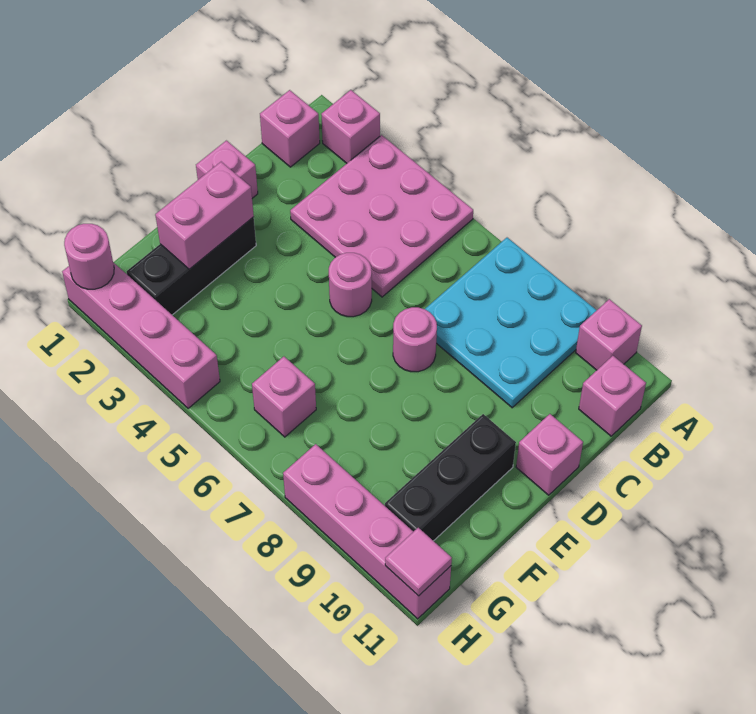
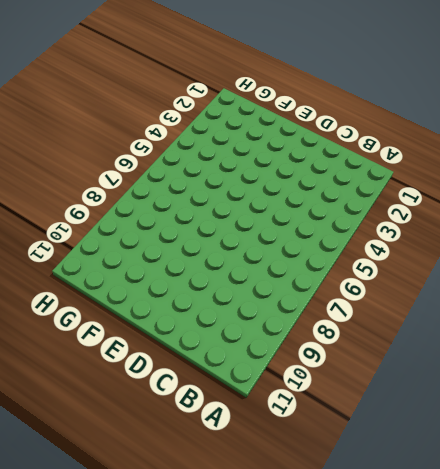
none -> pink 1x1 brick [321,90,380,163]
none -> pink 3x3 plate [290,135,473,297]
none -> cyan 3x3 plate [425,238,597,408]

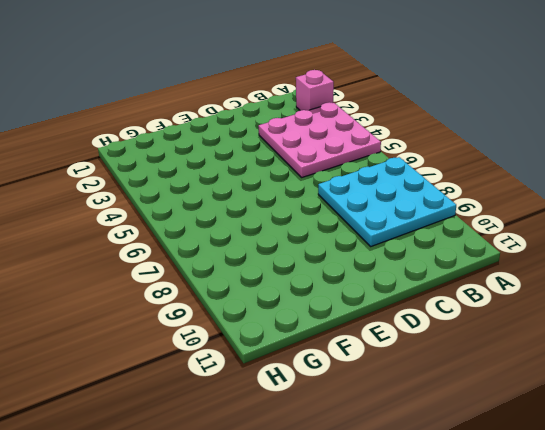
none -> pink 1x1 brick [576,299,642,370]
none -> pink 1x1 brick [260,90,320,167]
none -> pink 1x1 brick [579,356,646,436]

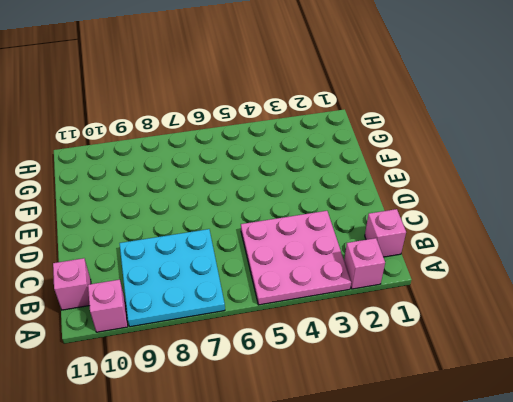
none -> pink 1x1 brick [196,141,258,198]
none -> pink 1x1 round brick [329,253,372,317]
none -> pink 1x1 round brick [393,307,437,372]

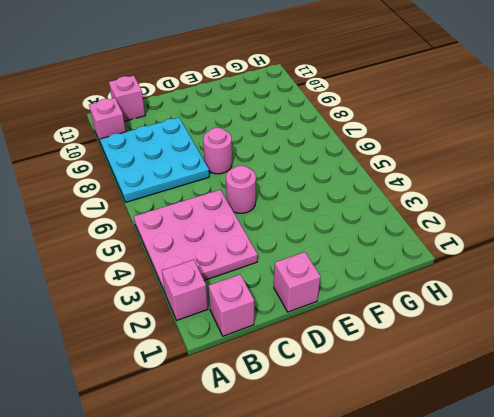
none -> pink 1x1 brick [516,414,583,495]
none -> black 1x3 brick [127,217,256,315]
none -> black 1x3 brick [385,414,516,541]

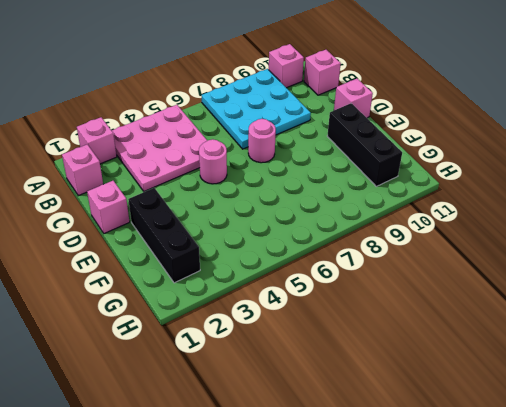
none -> pink 1x1 brick [252,357,316,437]
none -> pink 1x4 brick [62,262,220,408]
none -> pink 1x4 brick [283,444,451,619]

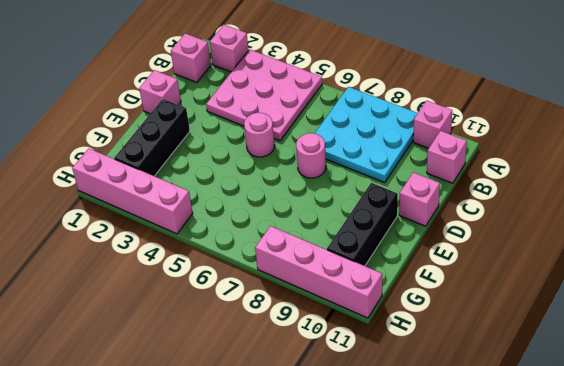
none -> pink 1x1 brick [252,357,316,437]
none -> pink 1x2 brick [155,162,254,269]
none -> pink 1x1 round brick [64,224,114,289]

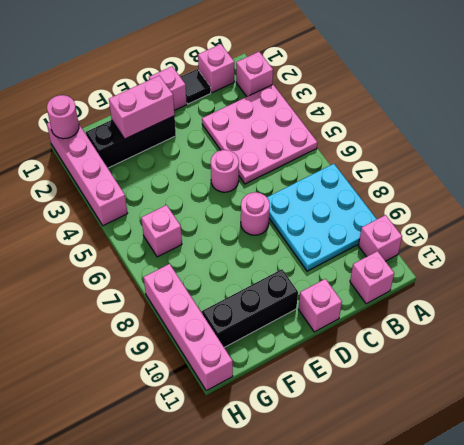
black 1x1 tile [181,69,211,104] -> none
none -> pink 1x1 tile [385,528,452,596]

